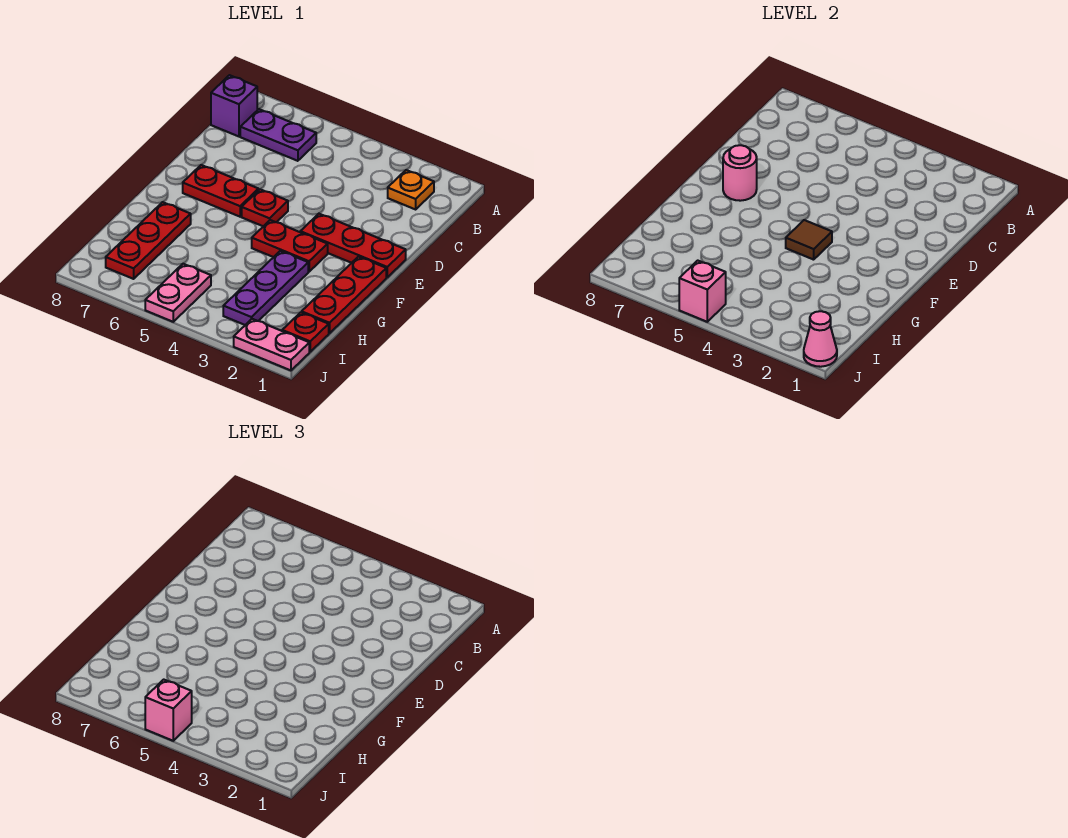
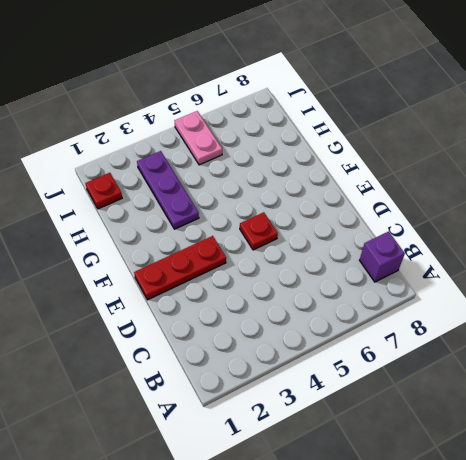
none -> orange 1x1 plate [388,170,434,209]
none -> purple 1x2 plate [240,109,316,161]
none -> red 1x2 plate [183,165,258,217]

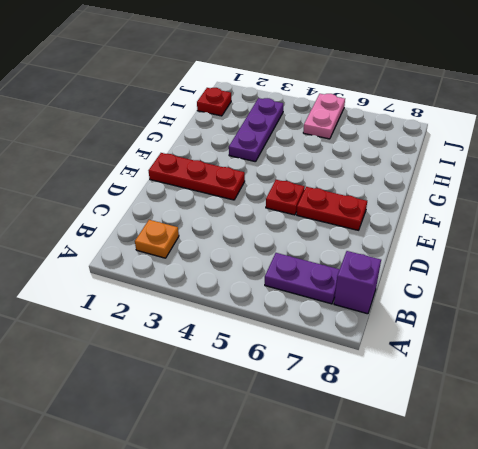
none -> red 1x3 plate [302,257,386,333]
none -> red 1x2 plate [252,220,328,272]
none -> red 1x3 plate [106,202,191,279]

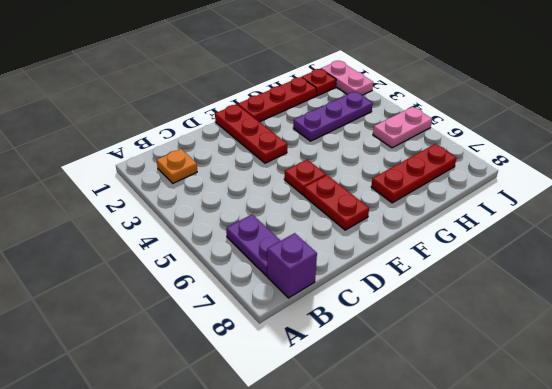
none -> red 1x2 plate [252,220,328,272]
none -> pink 1x1 round brick [723,145,757,201]
none -> brown 1x1 tile [786,220,832,260]

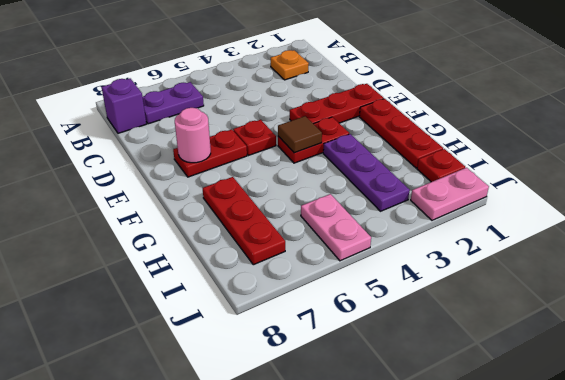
none -> pink 1x1 cone [804,311,837,367]
none -> pink 1x1 brick [679,261,726,322]
none -> pink 1x1 brick [145,680,192,741]

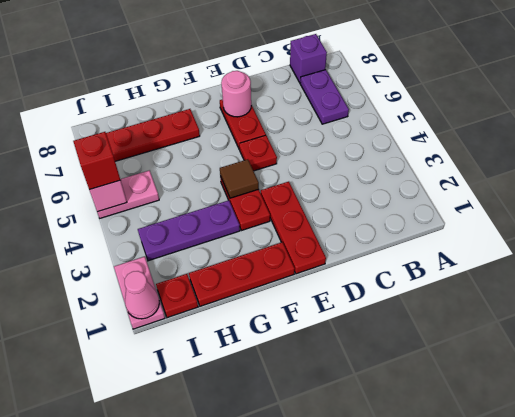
red 1x1 brick [73,132,120,190] -> pink 1x1 brick [145,680,192,741]
none -> orange 1x1 plate [388,170,434,209]

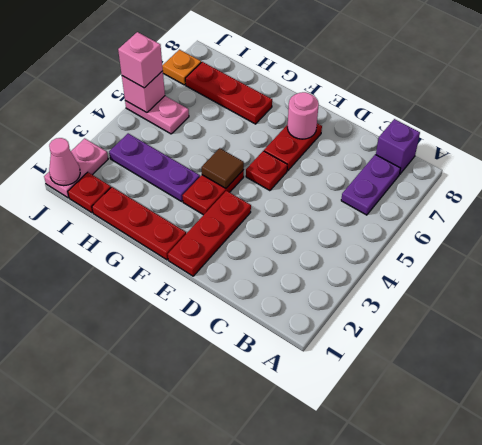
orange 1x1 plate [162,50,201,85] -> orange 1x1 plate moved to [388,170,434,209]

